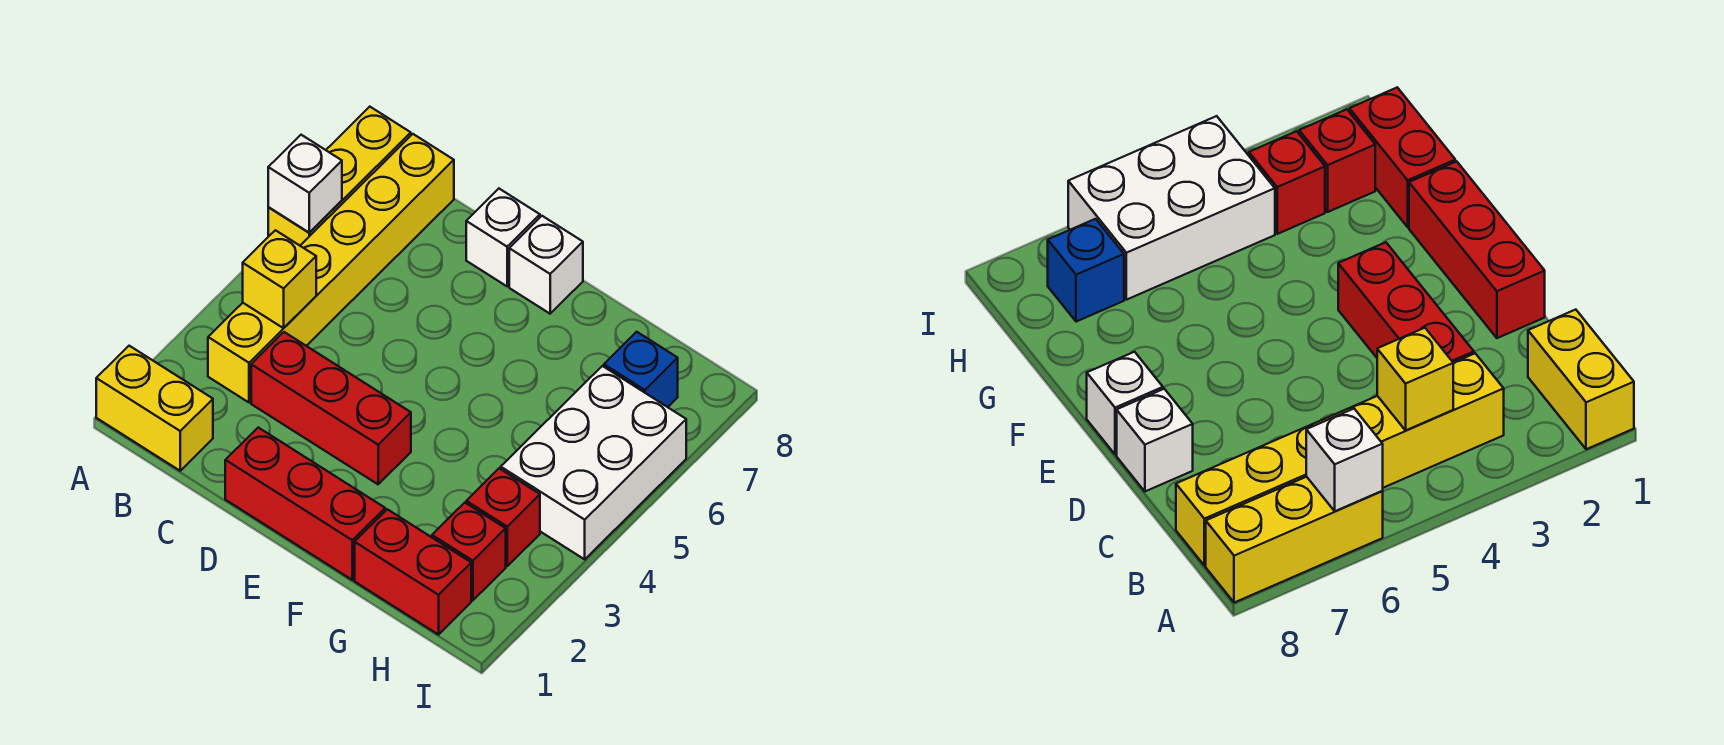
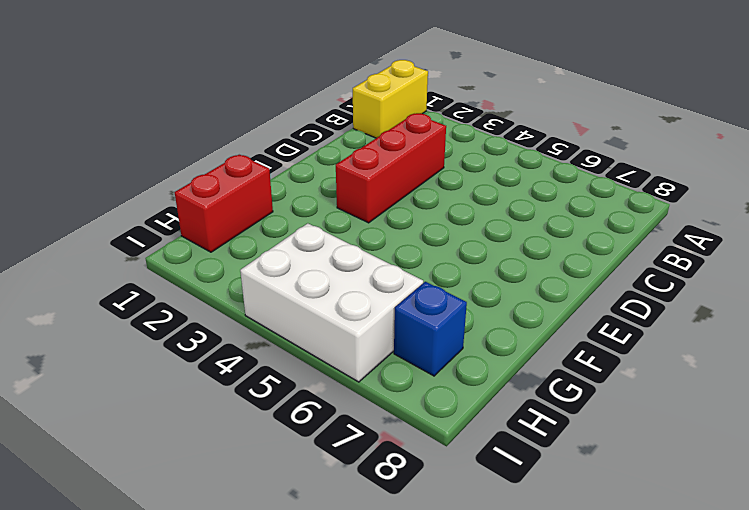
none -> yellow 1x3 brick [268,107,411,245]
none -> yellow 1x6 brick [208,134,454,402]
none -> red 1x3 brick [225,428,385,580]

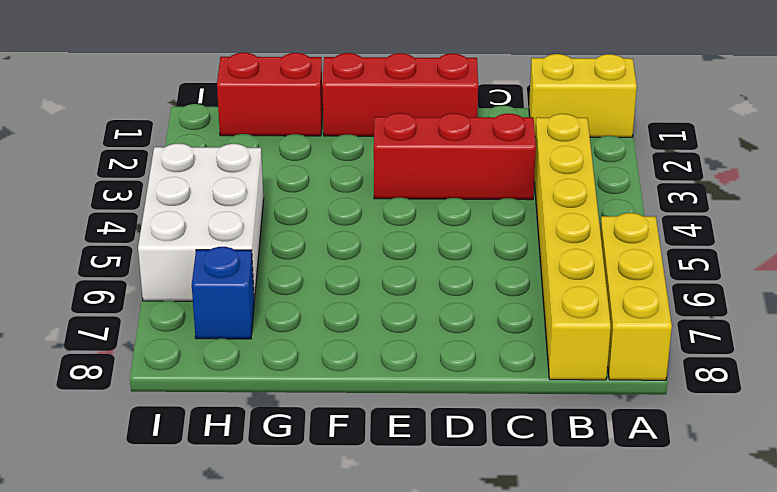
none -> white 1x1 brick [466,189,540,286]
none -> white 1x1 brick [509,216,583,314]
none -> red 1x1 brick [432,503,506,600]

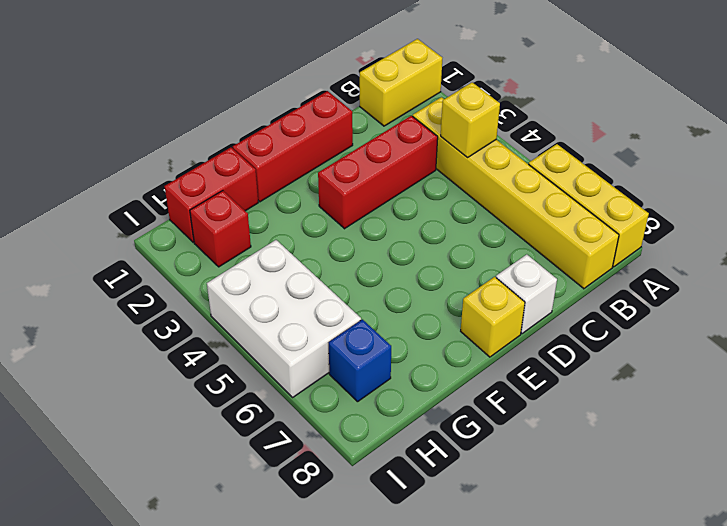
yellow 1x1 brick [461,277,525,357] -> white 1x1 brick [509,216,583,314]
none -> red 1x1 brick [466,468,540,566]
none -> white 1x1 brick [268,135,342,233]

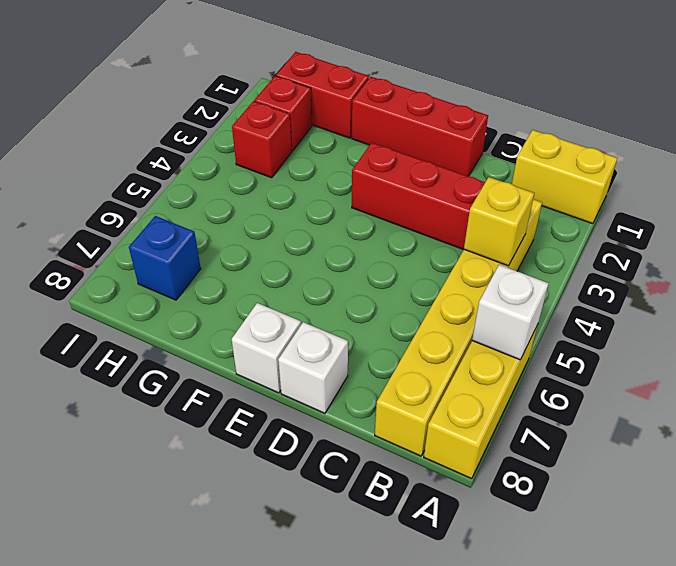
none -> white 2x3 brick [501,366,686,559]

